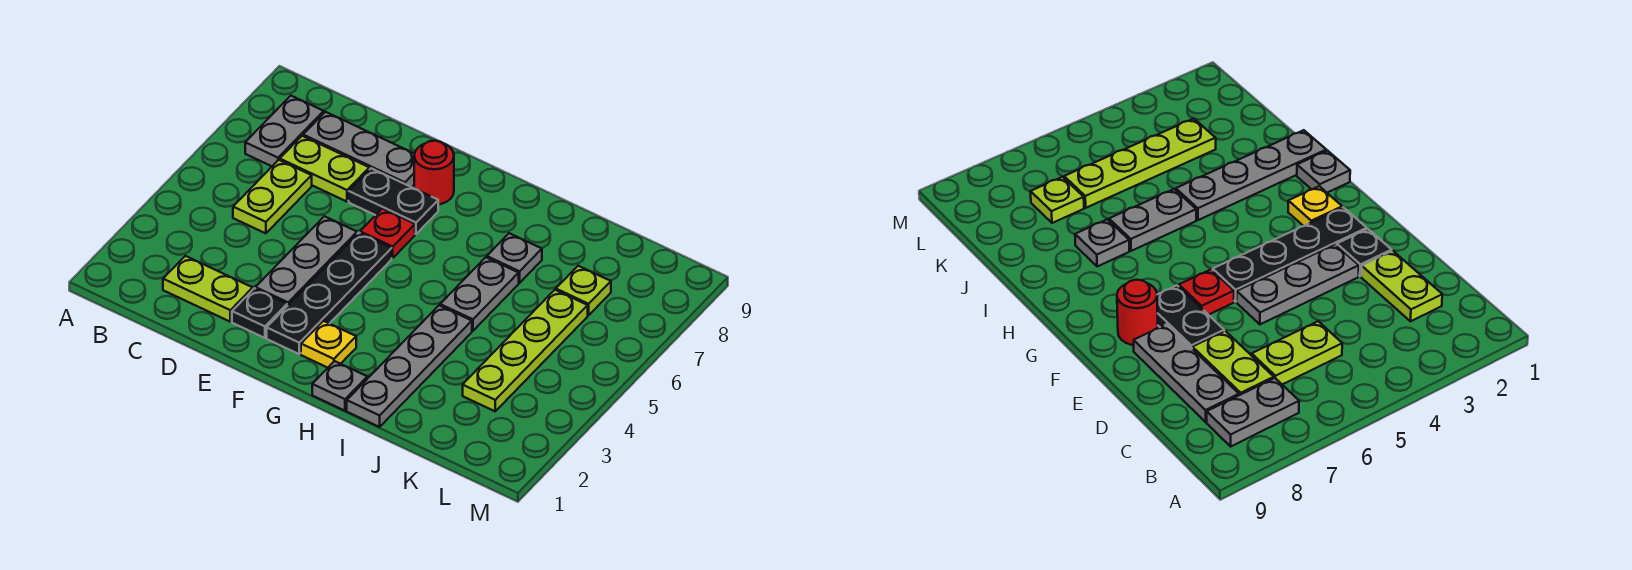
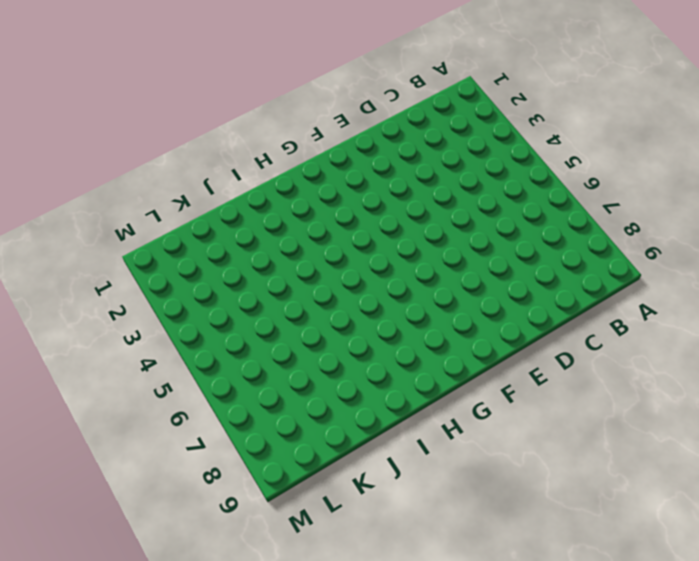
none -> grey 1x2 plate [245,96,324,166]
none -> lime 1x2 plate [163,256,253,322]
none -> lime 1x2 plate [233,160,312,233]

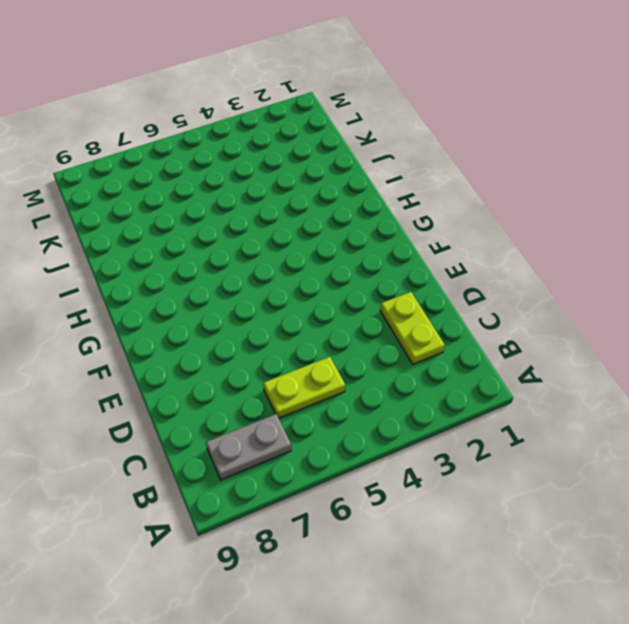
none -> lime 1x2 plate [280,136,369,202]
none -> grey 1x3 plate [303,112,415,187]
none -> black 1x1 plate [232,288,287,338]

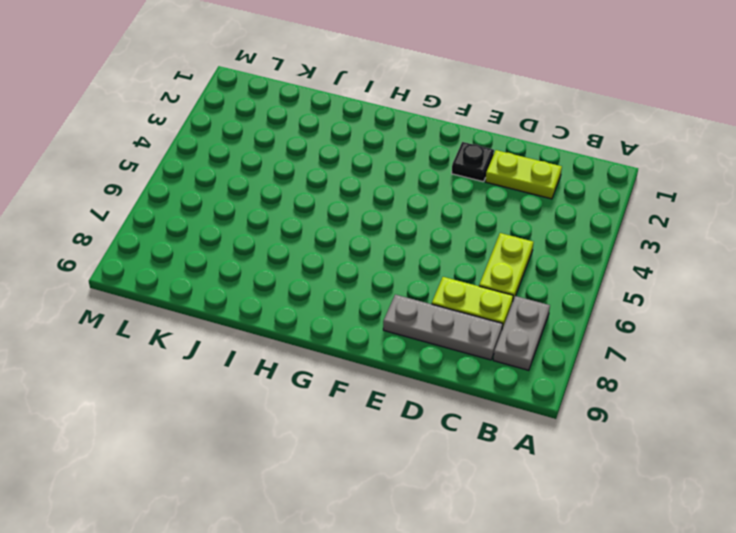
none -> grey 1x3 plate [255,216,357,306]
none -> black 1x2 plate [349,168,438,234]
none -> black 1x4 plate [267,233,392,354]

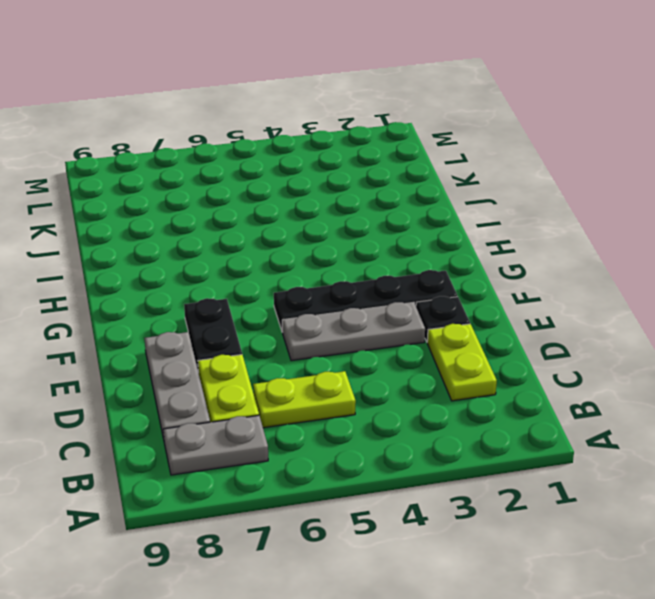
none -> red 1x1 plate [360,209,415,258]
none -> red 1x1 round brick [414,141,454,204]
none -> yellow 1x1 plate [301,321,356,368]

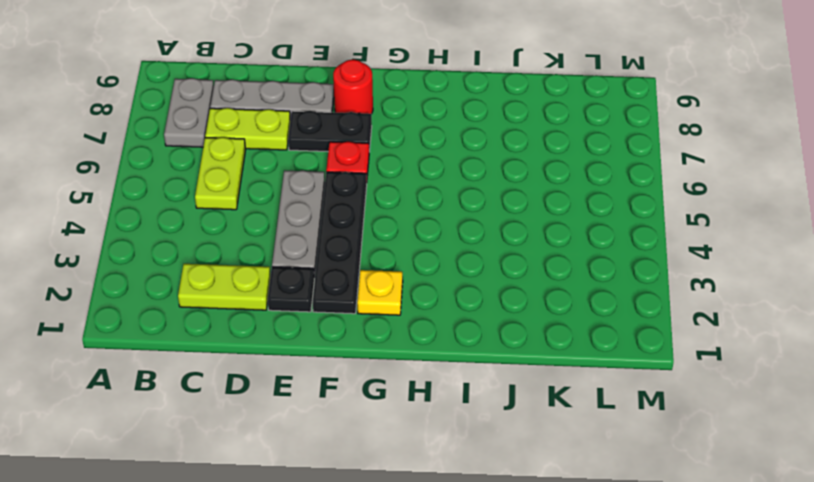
none -> grey 1x1 plate [312,361,367,411]
none -> grey 1x4 plate [347,305,472,427]
none -> grey 1x2 plate [440,257,519,331]

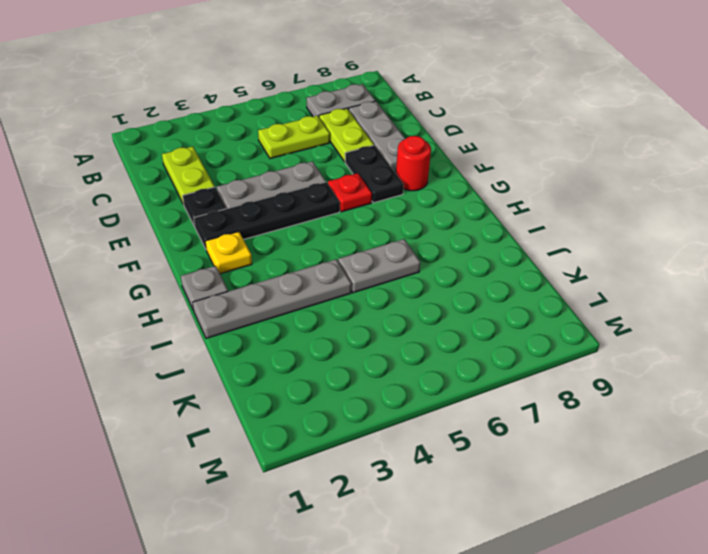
none -> grey 1x1 plate [487,233,542,283]
none -> lime 1x4 plate [463,290,588,411]
none -> lime 1x1 plate [556,266,611,315]

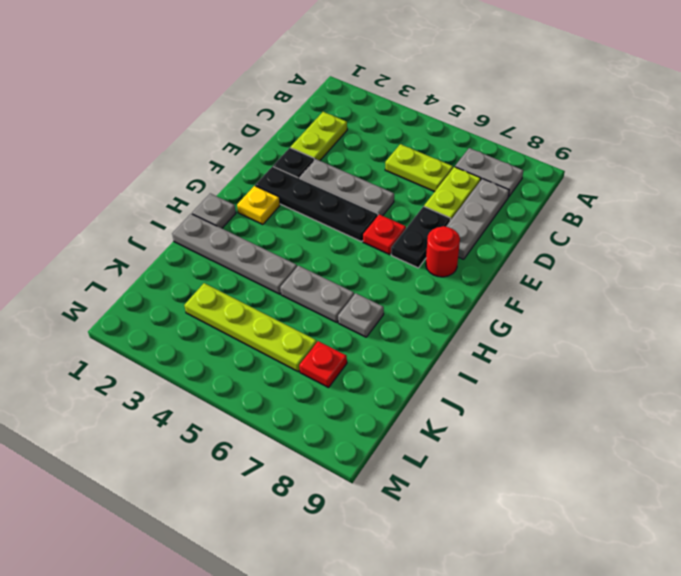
red 1x1 plate [299,341,347,388] -> lime 1x1 plate [556,266,611,315]

